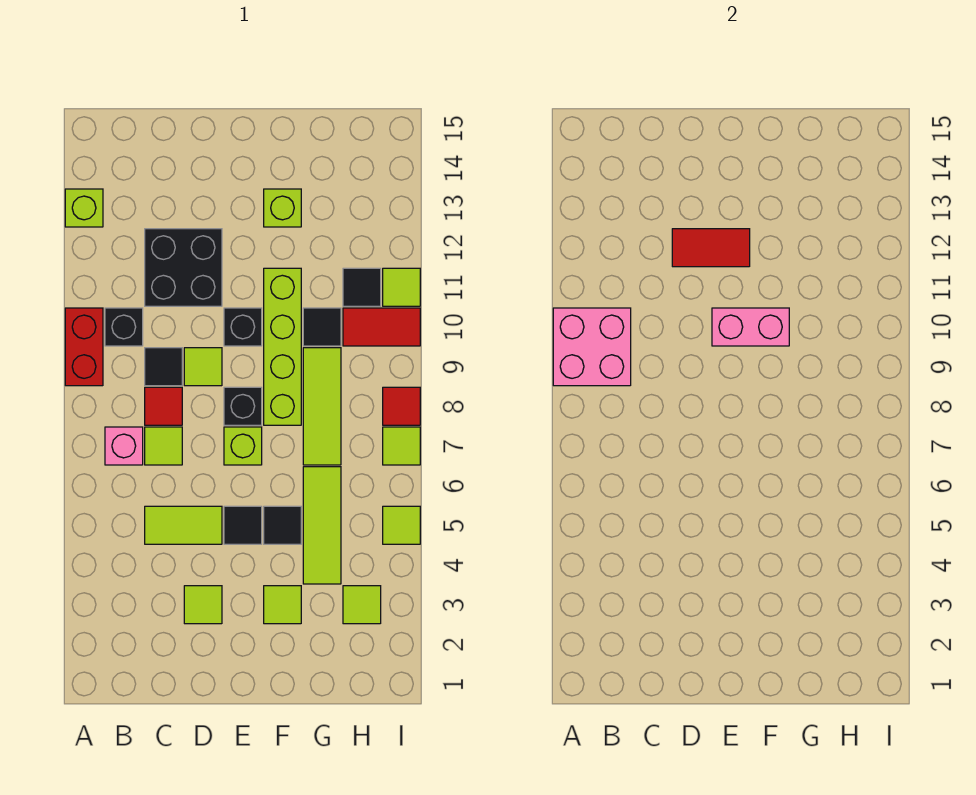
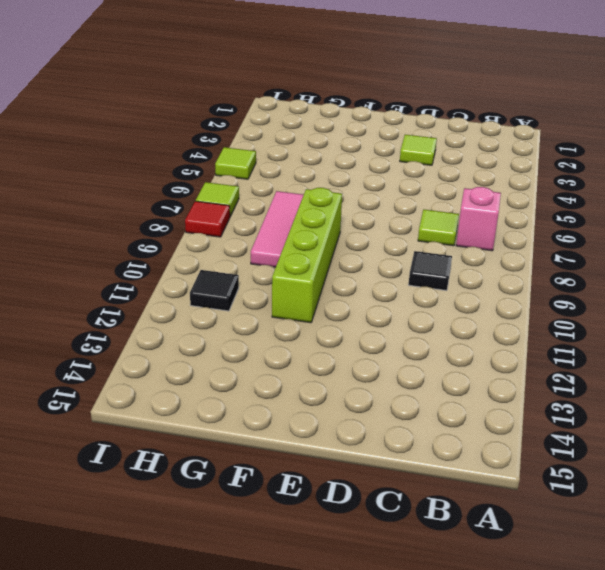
pink 1x3 tile [251,191,304,267] -> lime 1x3 tile [303,348,341,465]
none -> red 1x2 brick [65,308,103,386]
none -> lime 1x1 brick [65,189,103,227]
none -> black 1x1 brick [105,308,143,346]
none -> lime 1x2 tile [145,506,222,544]

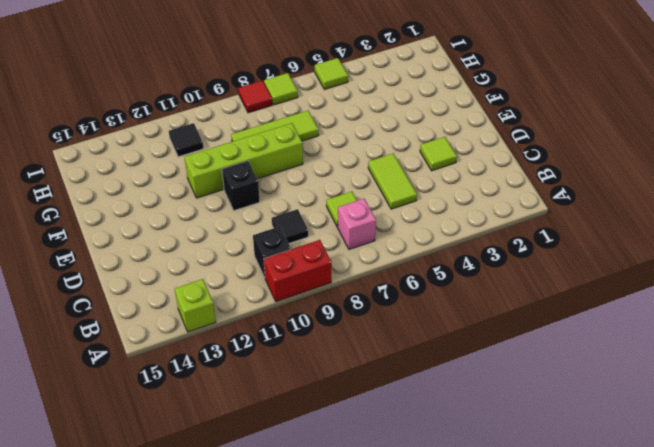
none -> red 1x1 tile [145,387,182,425]
none -> black 2x2 brick [145,229,222,306]
none -> lime 1x1 tile [184,348,222,386]
none -> black 1x1 tile [224,506,262,544]

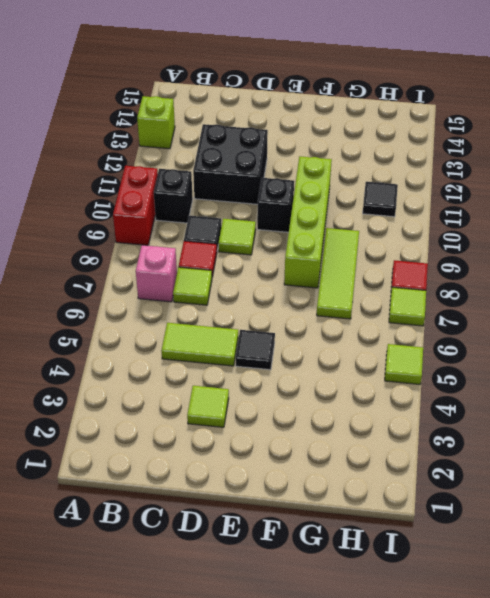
none -> lime 1x1 brick [224,427,262,465]
none -> black 1x1 brick [224,387,262,425]
none -> lime 1x1 tile [264,586,301,624]
none -> black 1x1 tile [264,506,301,544]

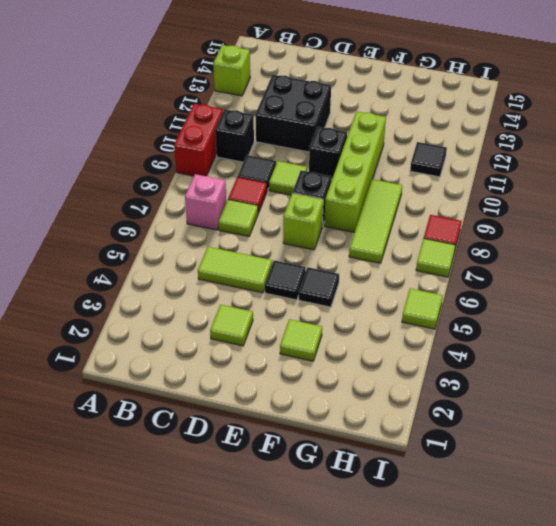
none -> lime 1x1 brick [264,189,301,227]
none -> lime 1x3 tile [303,467,341,584]
none -> black 1x1 tile [303,308,341,346]
none -> lime 1x1 tile [343,586,381,624]

